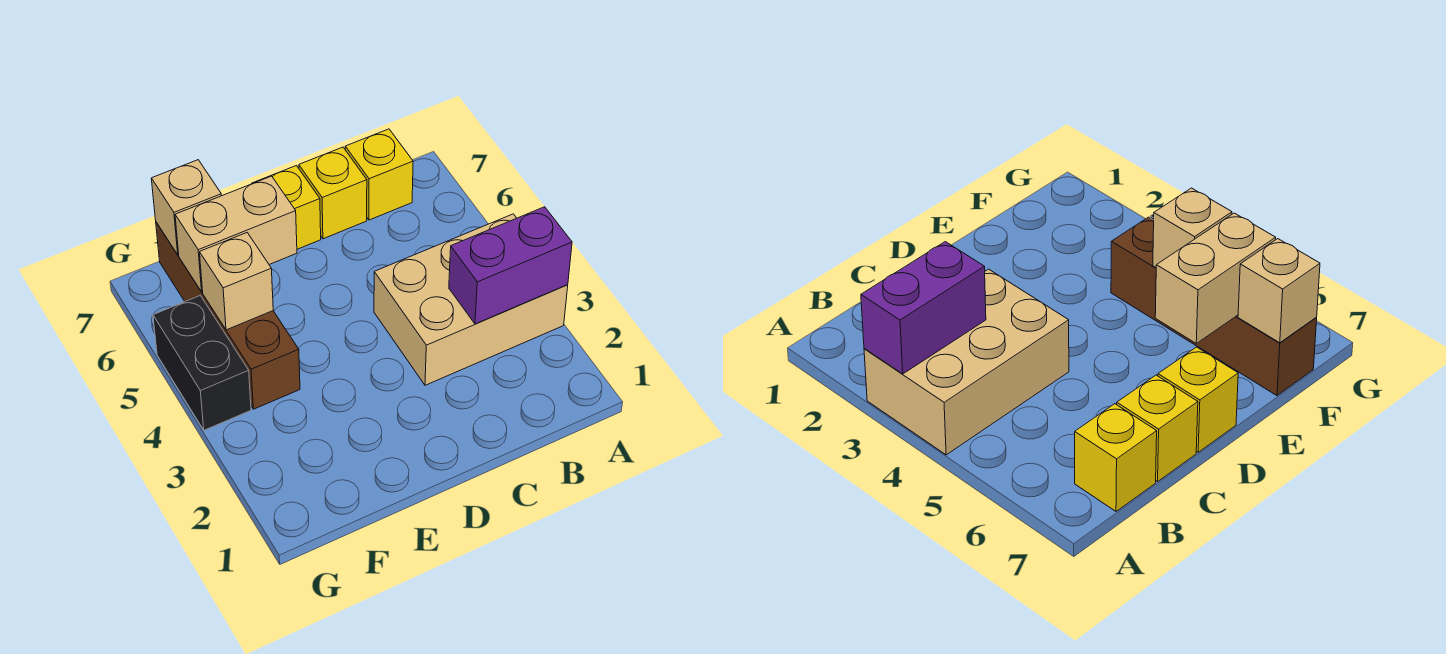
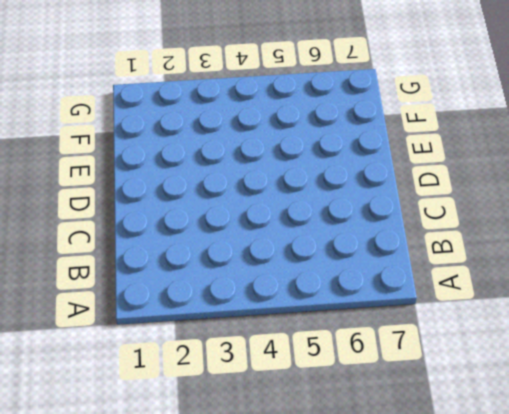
none -> tan 2x3 brick [374,214,568,385]
none -> yellow 1x1 brick [345,129,413,220]

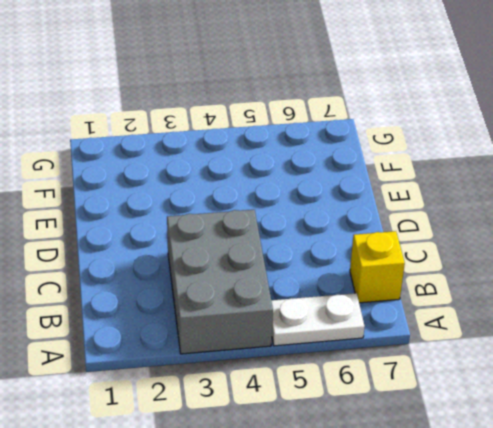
grey 2x3 brick [167,210,273,354] -> tan 2x3 brick [374,214,568,385]
white 1x2 plate [271,293,365,346] -> none
none -> yellow 1x1 brick [299,147,367,239]
none -> yellow 1x1 brick [252,166,321,249]

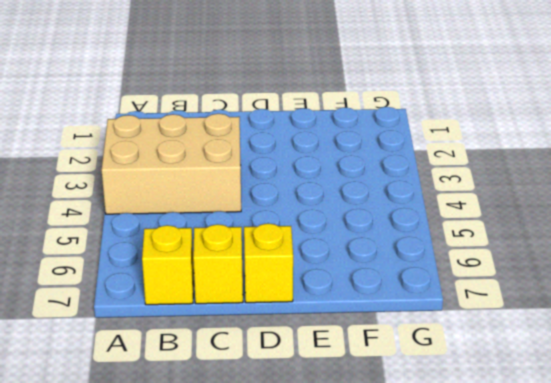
none -> brown 1x4 brick [156,222,300,409]
none -> black 1x2 brick [153,296,251,430]

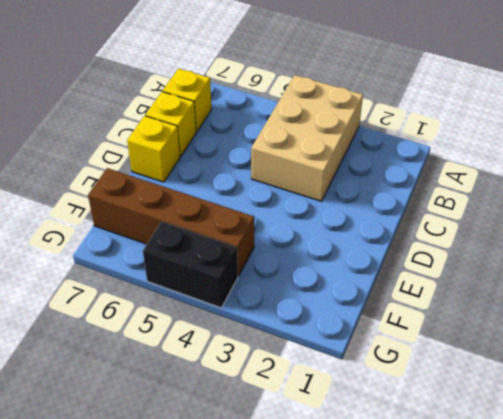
none -> purple 1x2 brick [449,207,572,324]
none -> tan 1x2 brick [175,176,297,292]

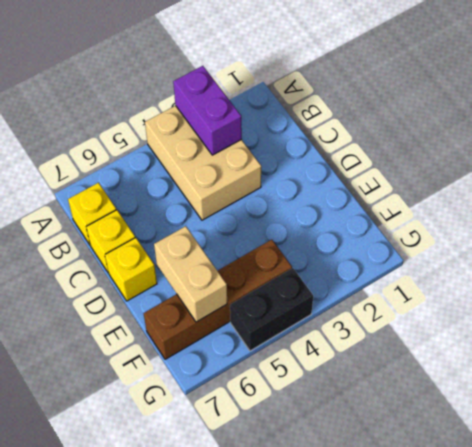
none -> tan 1x1 brick [200,233,273,330]
none -> tan 1x1 brick [151,160,221,255]

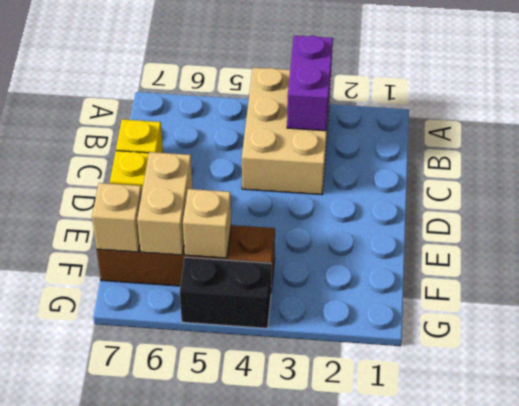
none -> yellow 1x1 brick [345,129,413,220]

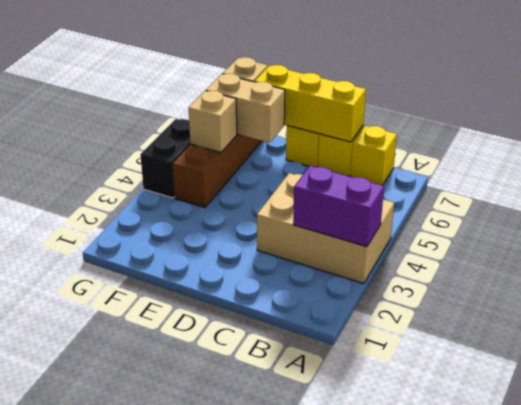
yellow 1x3 brick [255,65,366,142] -> none

